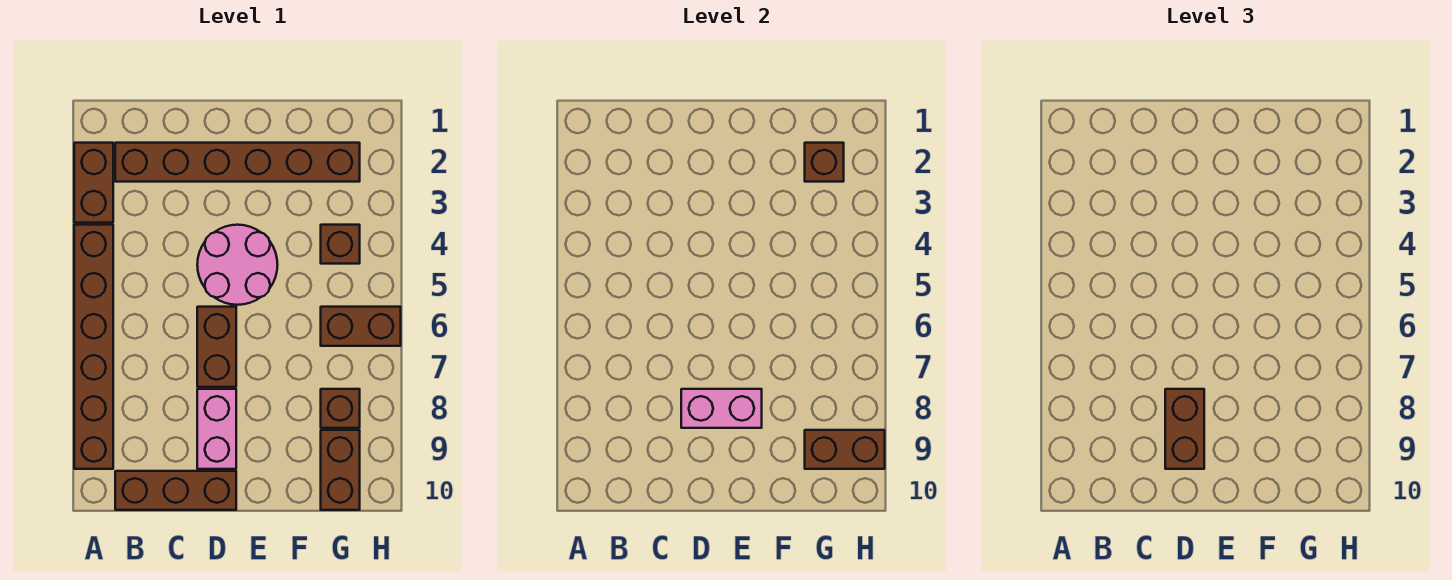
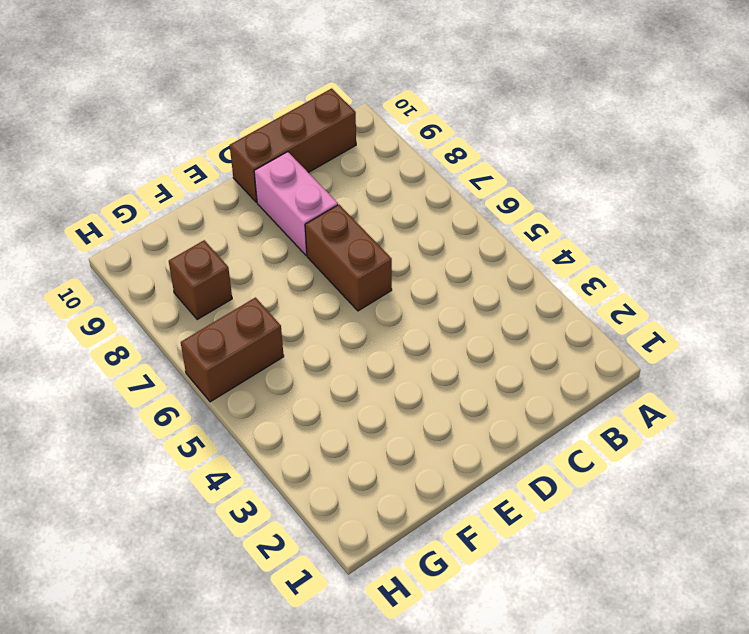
none -> brown 1x2 brick [74,143,113,223]
none -> brown 1x6 brick [74,225,113,469]
none -> brown 1x6 brick [115,143,360,182]

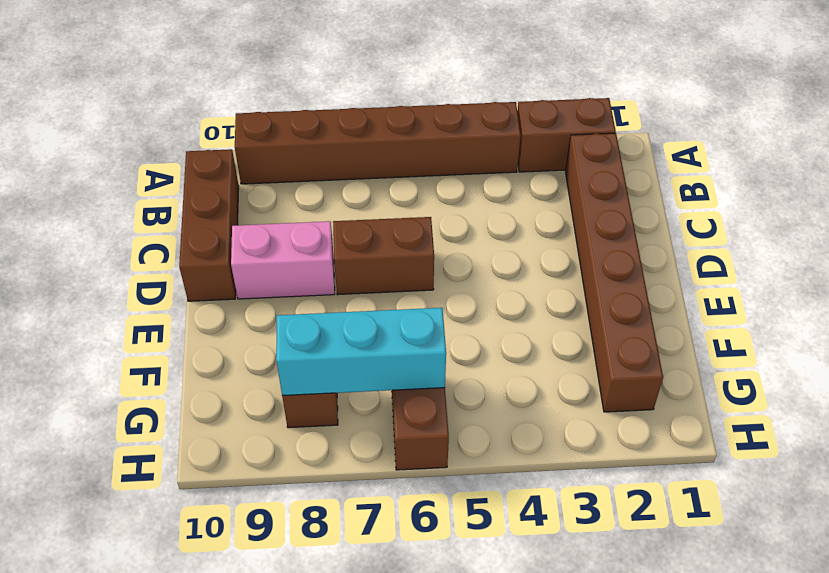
cyan 1x3 brick [276,308,446,396] -> none
none -> pink 2x2 round brick [197,225,278,305]
none -> brown 1x1 brick [321,225,360,264]
none -> brown 1x2 brick [321,430,360,510]

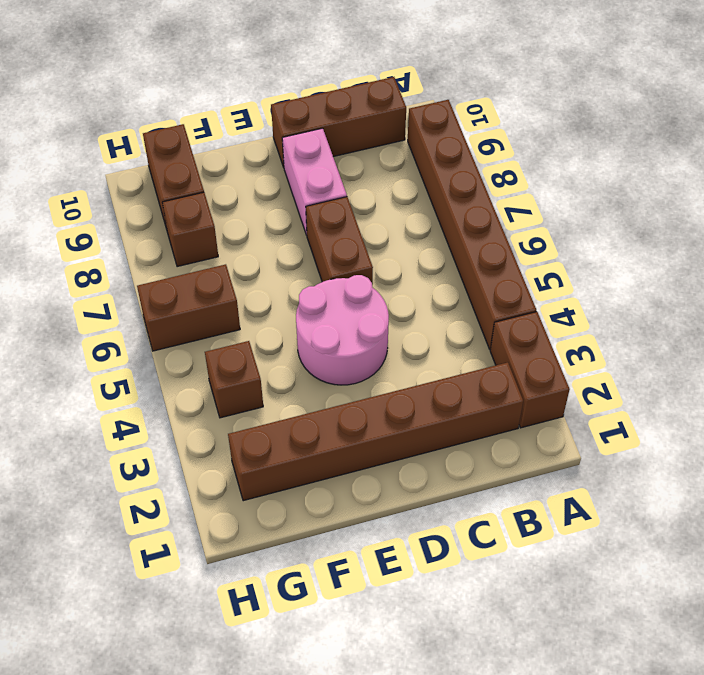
none -> pink 1x2 brick [681,389,762,428]
none -> brown 1x1 brick [805,143,844,182]
none -> brown 1x2 brick [805,430,885,469]

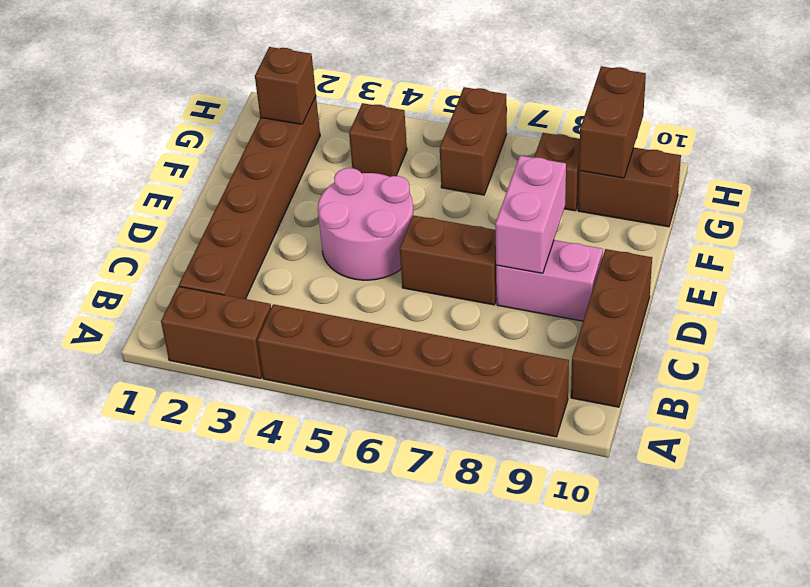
none -> brown 1x2 brick [1165,389,1204,469]

